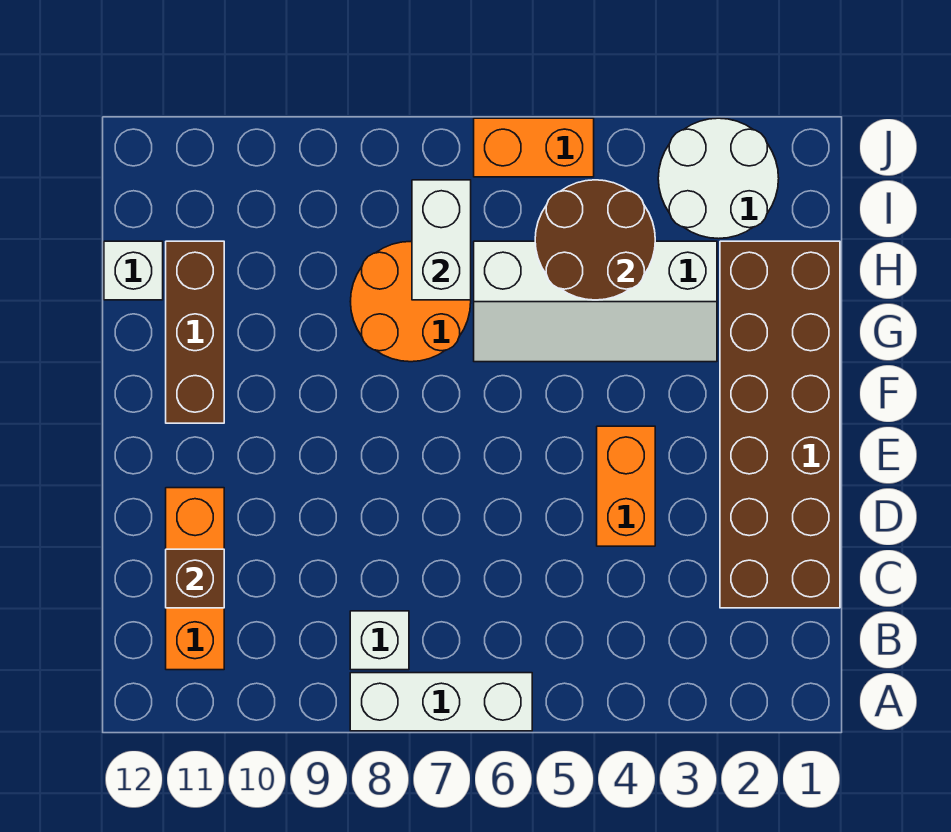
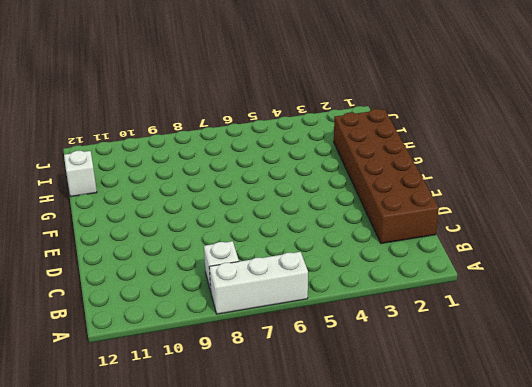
none -> orange 1x3 brick [166,488,224,670]
none -> orange 1x2 brick [597,426,655,546]
none -> brown 1x3 brick [166,241,224,423]

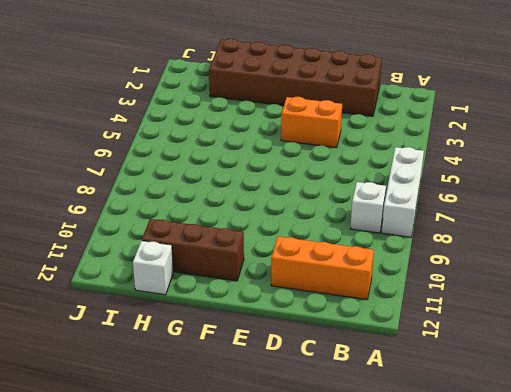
none -> white 2x4 slope [474,241,717,362]
none -> orange 2x2 round brick [350,242,471,362]
none -> white 2x2 round brick [658,118,779,239]

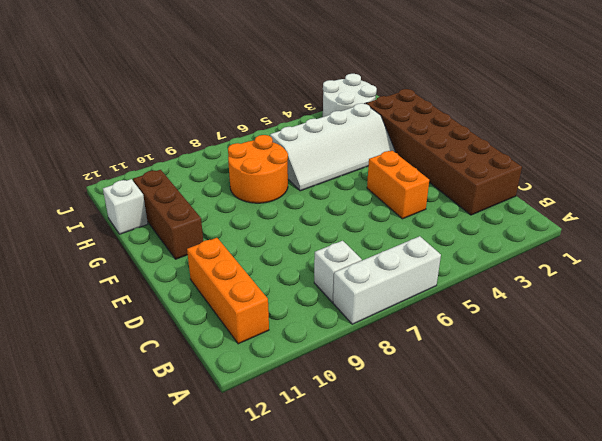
none -> orange 1x2 brick [474,118,594,177]
none -> brown 1x1 brick [166,549,224,608]
none -> brown 2x2 round brick [535,180,655,300]

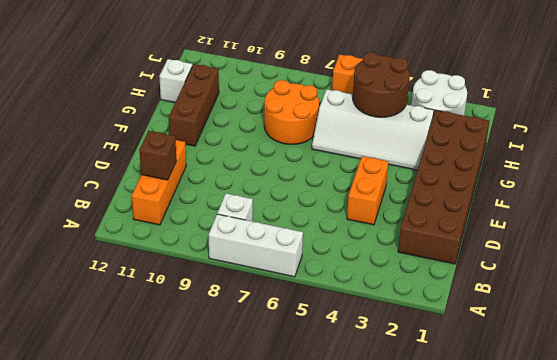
none -> white 1x2 brick [412,180,471,300]

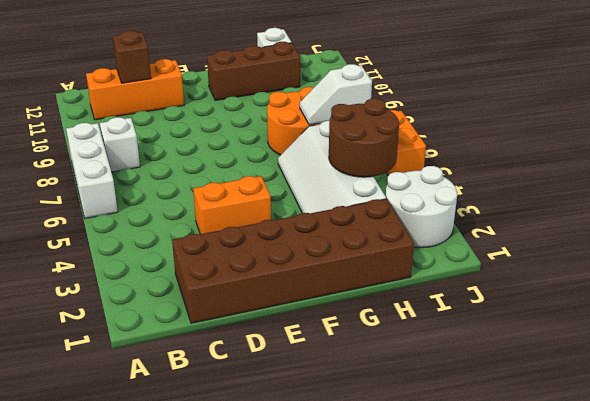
white 1x2 slope [300,64,372,125] -> white 1x2 brick [412,180,471,300]

